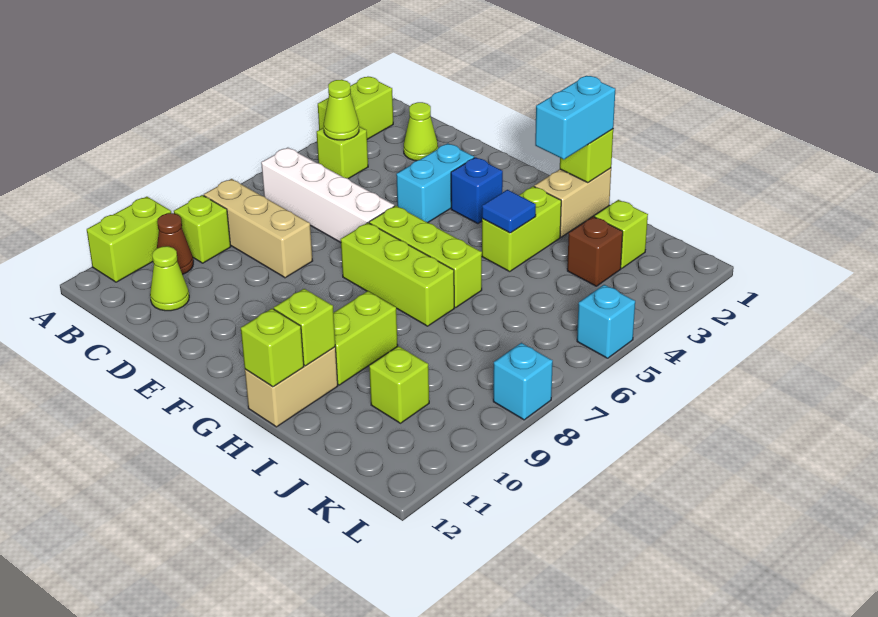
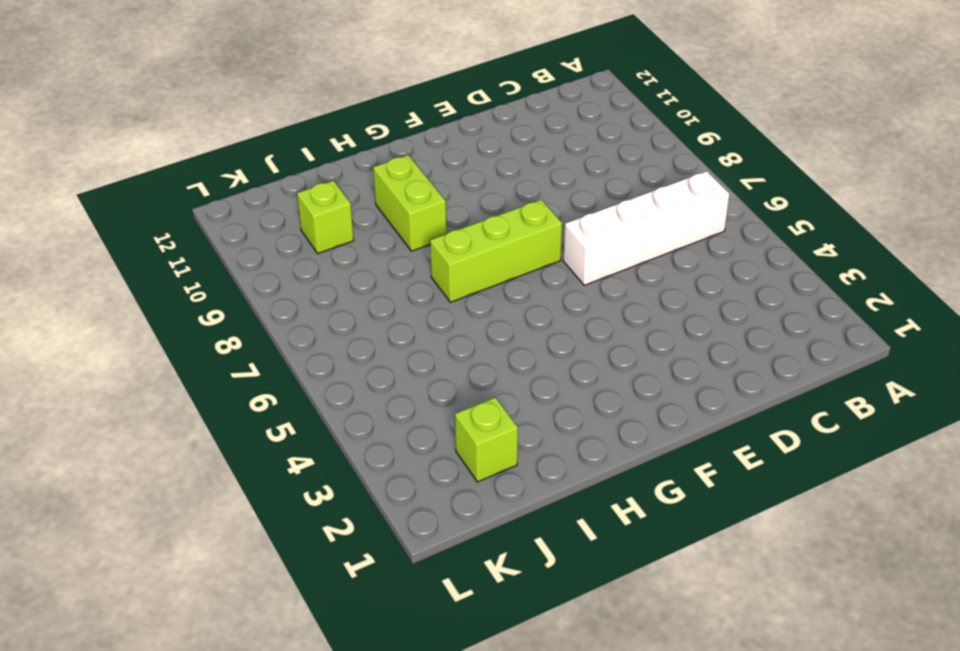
none -> lime 1x2 brick [318,77,393,139]
none -> lime 1x2 brick [87,197,171,282]
none -> lime 1x1 brick [317,127,368,179]

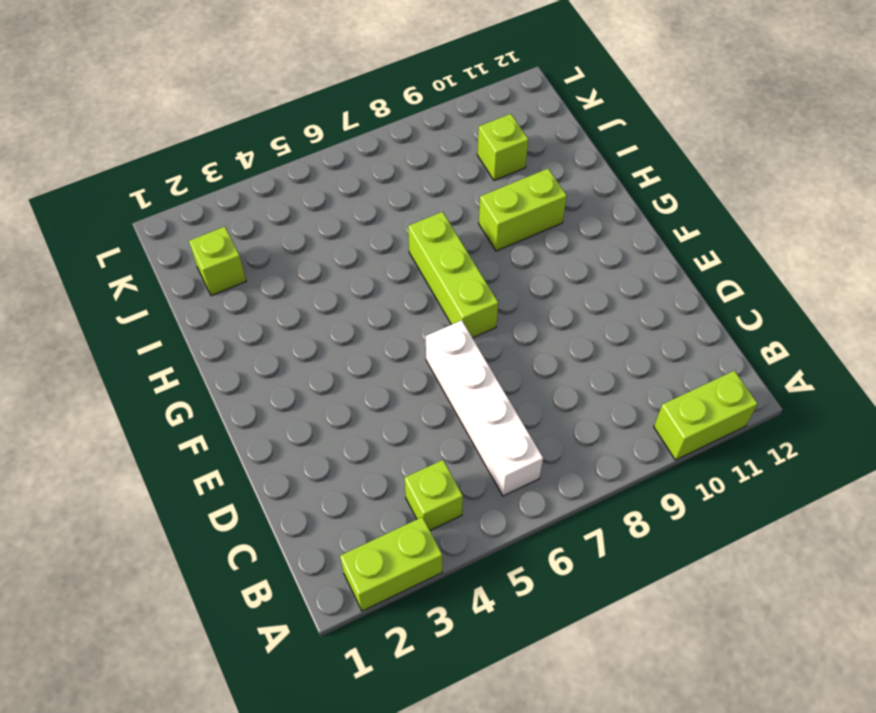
none -> tan 1x3 brick [204,179,313,278]
none -> lime 1x1 brick [174,195,231,263]
none -> brown 1x1 cone [157,213,193,274]

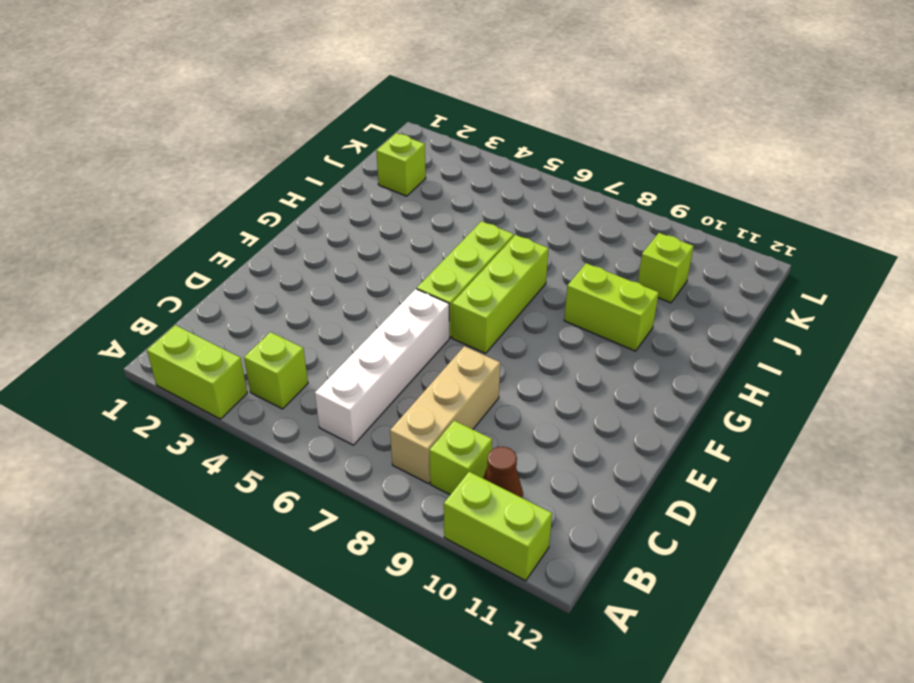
none -> lime 1x1 cone [404,102,438,161]
none -> lime 1x1 cone [150,246,189,311]
none -> cyan 1x2 brick [396,143,474,223]

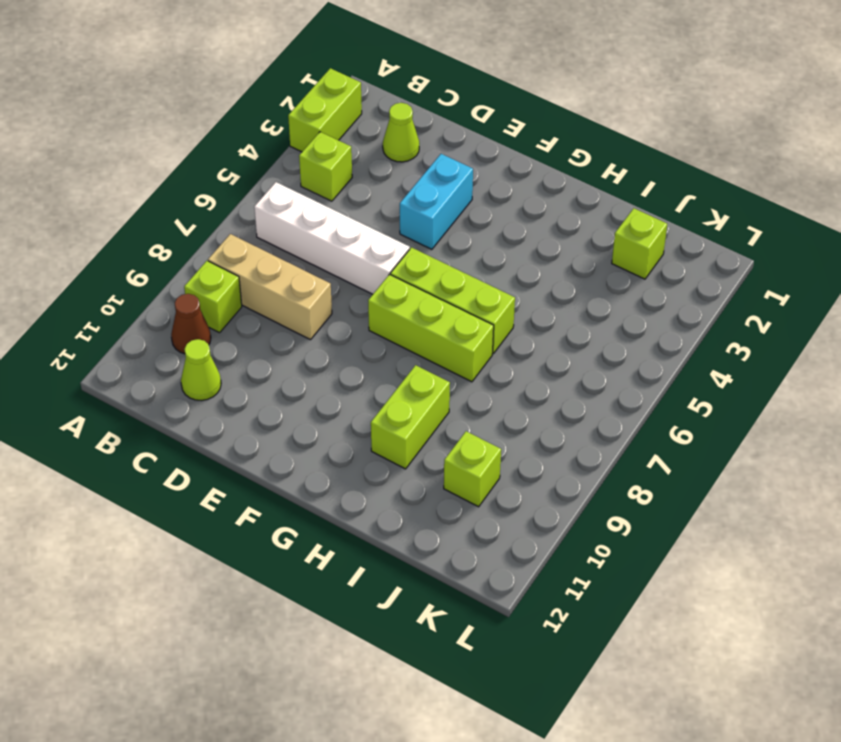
none -> lime 1x2 brick [87,197,171,282]
none -> blue 1x1 brick [451,157,503,224]
none -> tan 1x2 brick [534,168,611,237]

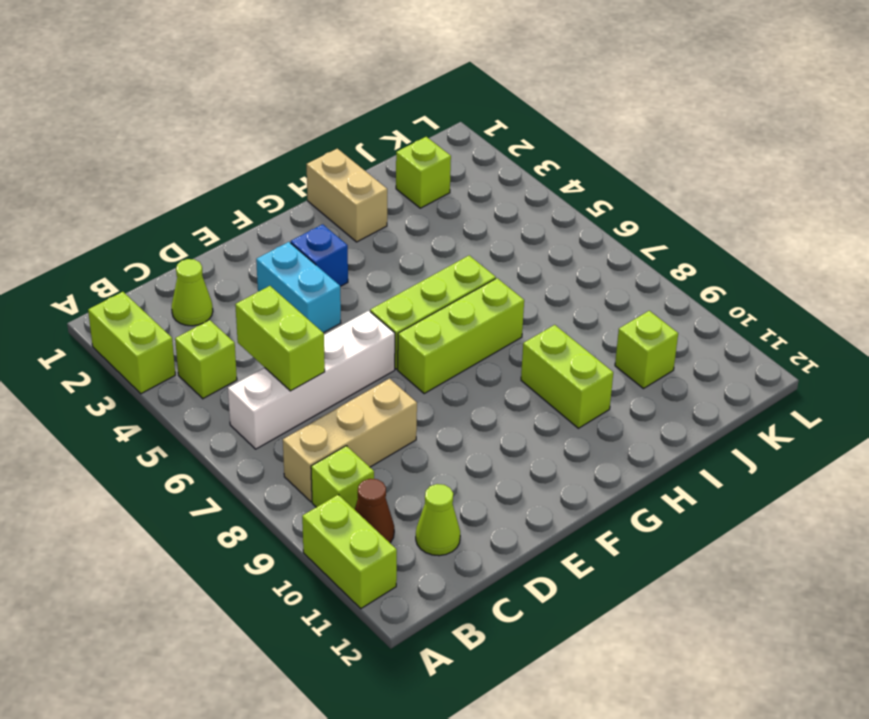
lime 1x2 brick [235,286,325,391] -> lime 1x2 brick moved to [482,186,561,272]
none -> tan 1x2 brick [245,347,338,427]
none -> brown 1x1 brick [567,217,623,286]
none -> cyan 1x1 brick [577,285,635,358]

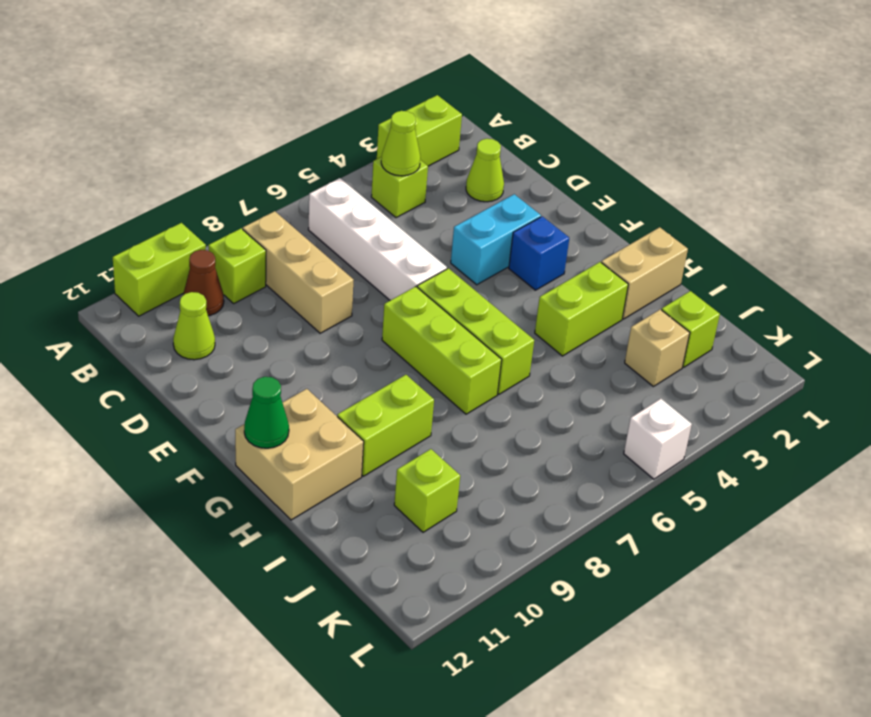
tan 2x2 brick [235,389,364,520] -> tan 1x2 brick [245,347,338,427]
green 1x1 cone [244,377,289,448] -> none
tan 1x1 brick [625,309,690,386] -> brown 1x1 brick [567,217,623,286]
white 1x1 brick [624,399,692,479] -> cyan 1x1 brick [577,285,635,358]
none -> cyan 1x1 brick [493,343,553,420]
none -> lime 1x1 brick [560,129,613,183]
none -> blue 1x1 tile [482,190,536,233]

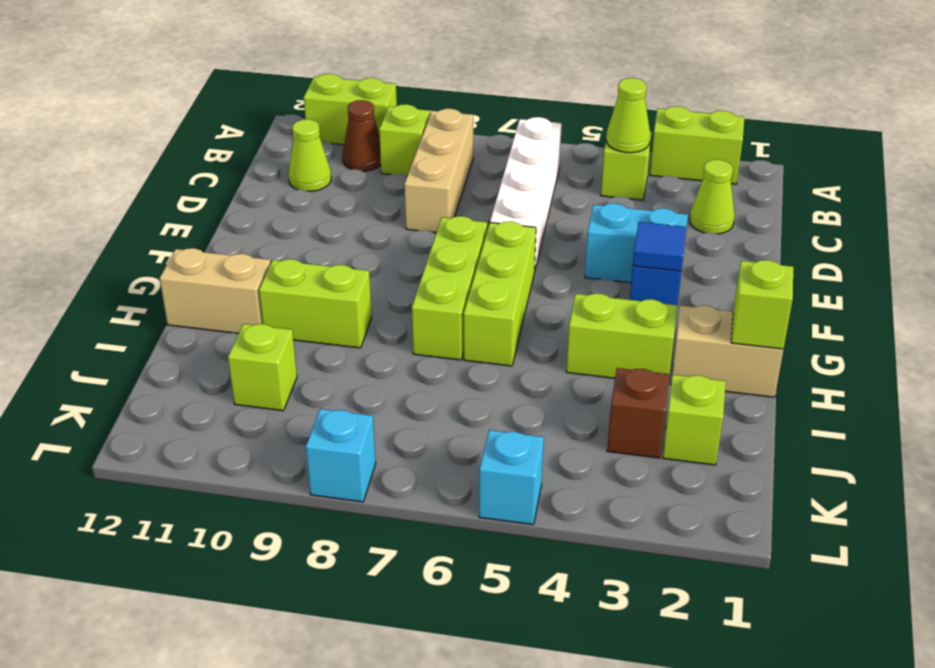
blue 1x1 tile [633,222,687,271] -> blue 1x1 tile moved to [482,190,536,233]
none -> lime 1x1 brick [274,289,335,366]
none -> lime 1x1 brick [241,309,304,387]
none -> cyan 1x2 brick [535,76,615,159]

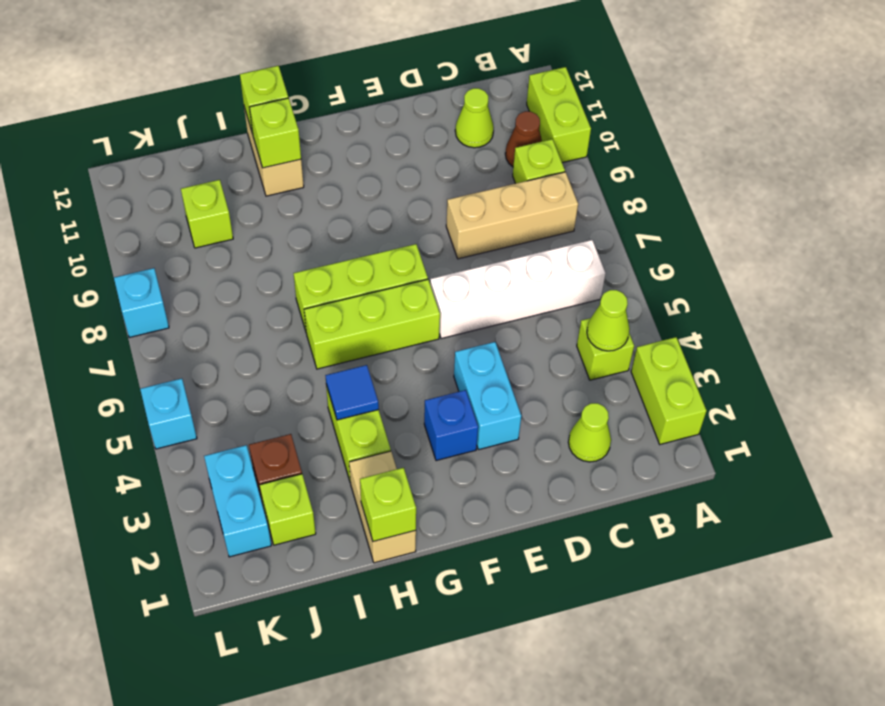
cyan 1x2 brick [204,445,271,557] -> cyan 1x2 brick moved to [535,76,615,159]
none -> lime 1x2 brick [334,291,398,385]

